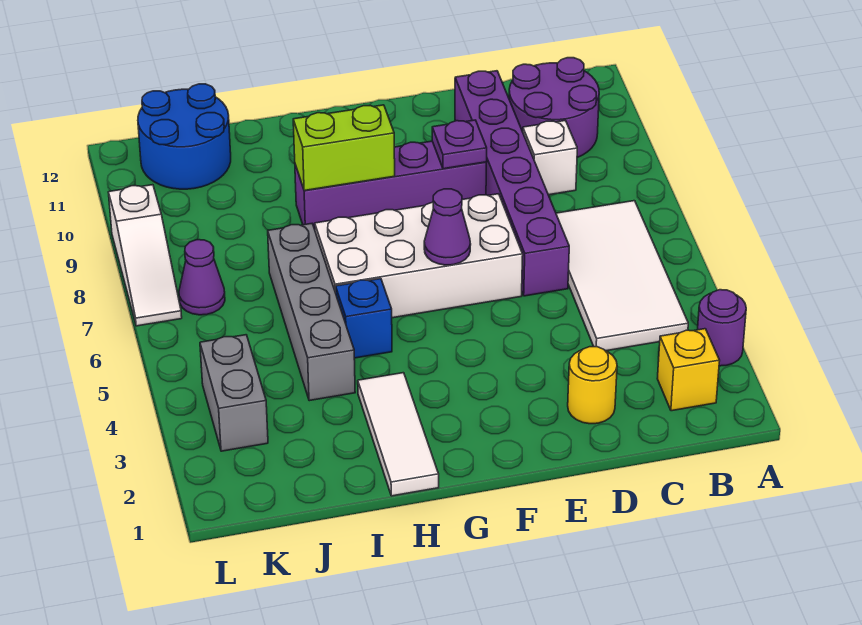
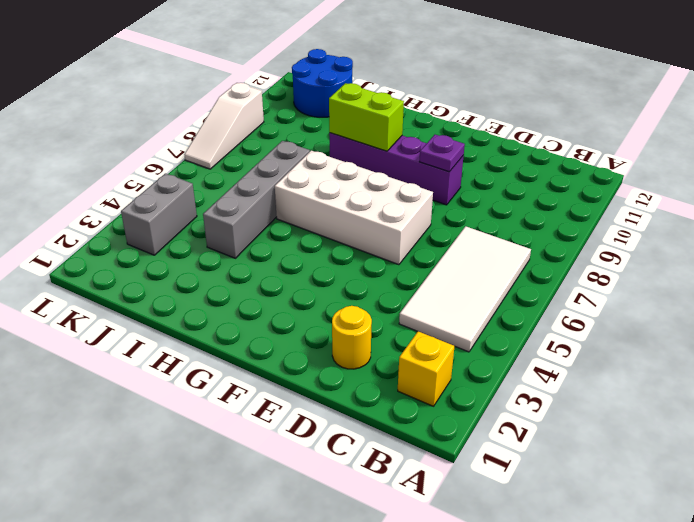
none -> purple 1x1 round brick [698,290,746,366]
none -> purple 2x2 round brick [509,58,599,158]
none -> white 1x1 brick [523,121,577,195]

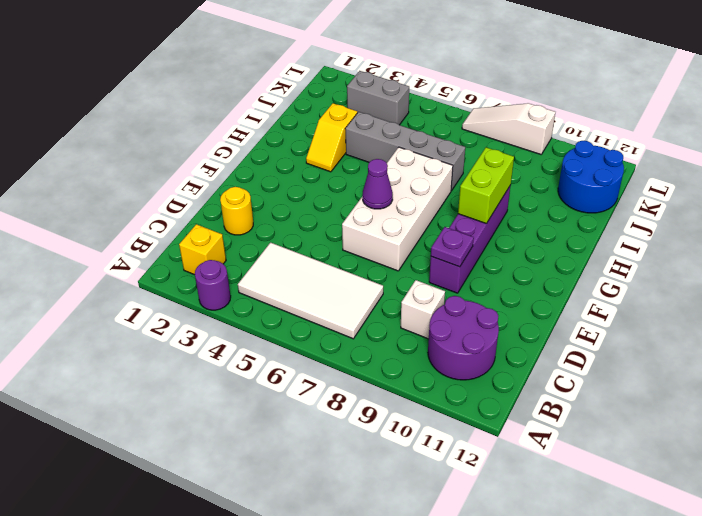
yellow 1x2 slope [306,103,357,172] -> white 1x3 tile [358,373,439,496]
none -> purple 1x6 brick [455,71,569,296]
none -> blue 1x1 brick [336,279,392,358]
none -> purple 1x1 cone [179,240,225,315]

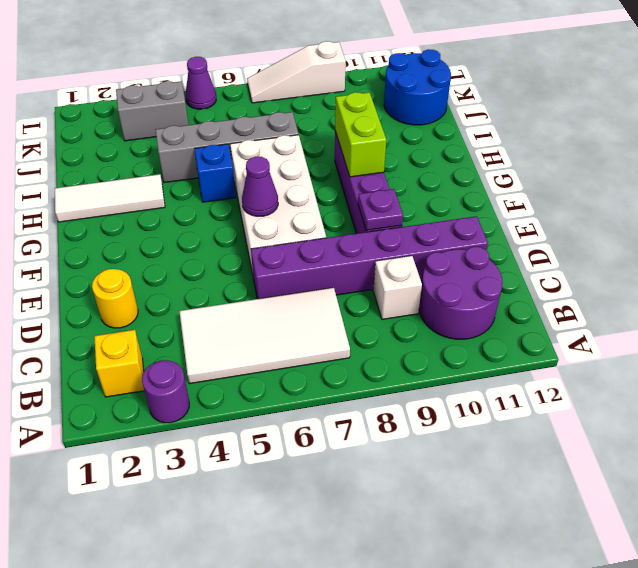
purple 1x1 cone [185,57,216,109] -> purple 1x1 cone moved to [179,240,225,315]

